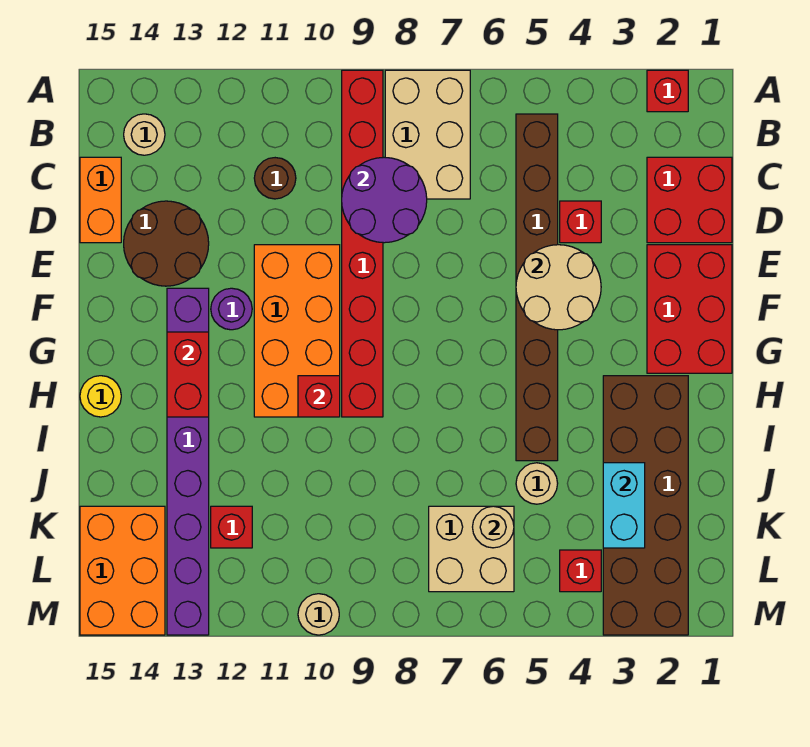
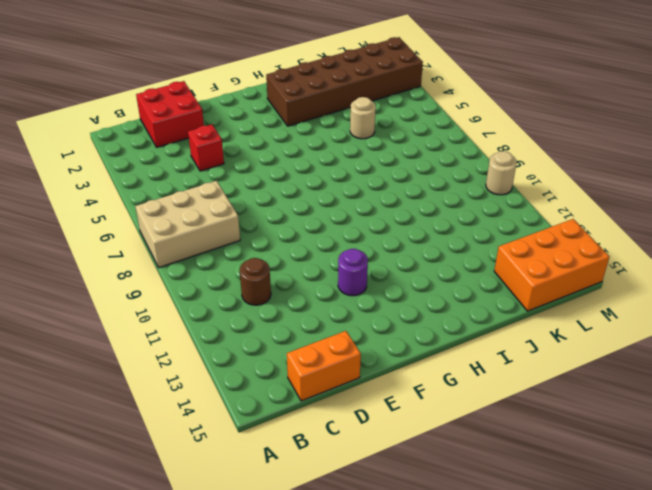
none -> red 1x1 brick [647,70,688,112]
none -> red 1x8 brick [342,70,383,417]
none -> brown 1x8 brick [516,114,558,461]

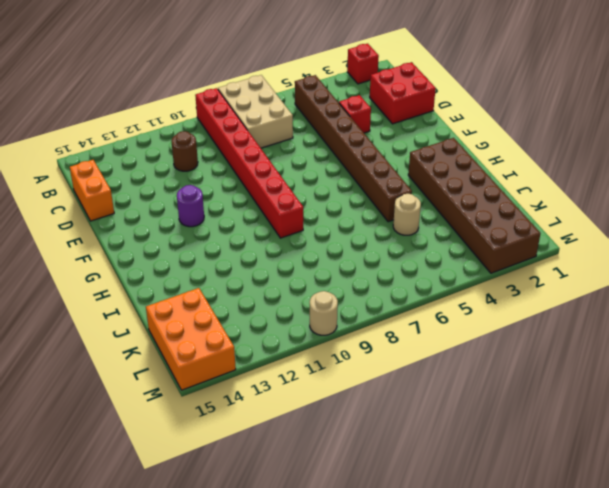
none -> tan 1x1 round brick [124,114,165,155]
none -> brown 2x2 round brick [124,201,209,286]
none -> red 2x3 brick [647,245,732,373]

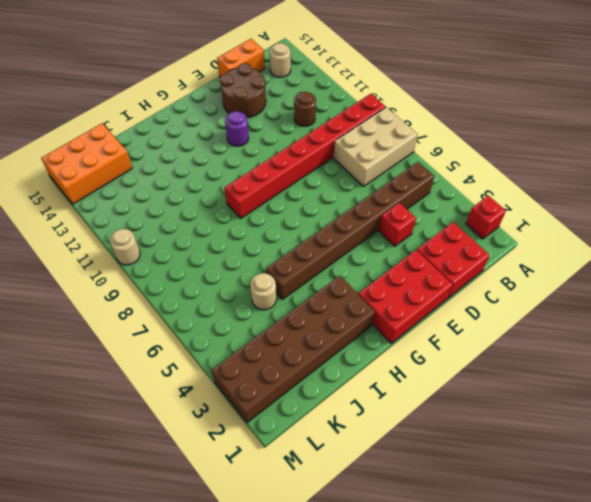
none -> orange 2x4 brick [254,245,340,417]
none -> purple 1x8 brick [167,288,209,635]
none -> yellow 1x1 round brick [80,376,121,417]

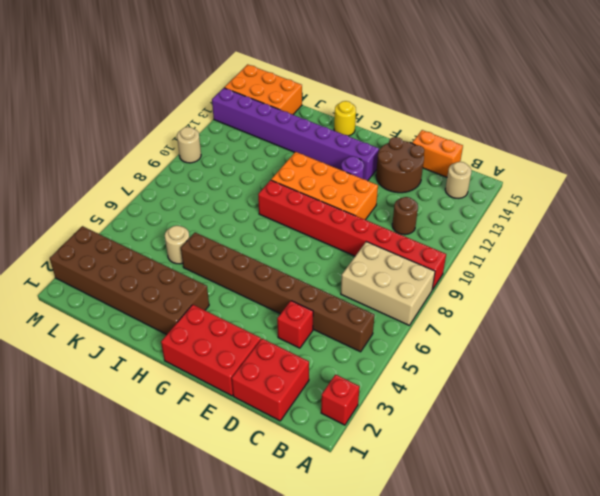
none -> tan 2x2 brick [429,506,514,592]
none -> red 1x1 brick [211,506,252,548]
none -> red 1x1 brick [560,550,601,592]

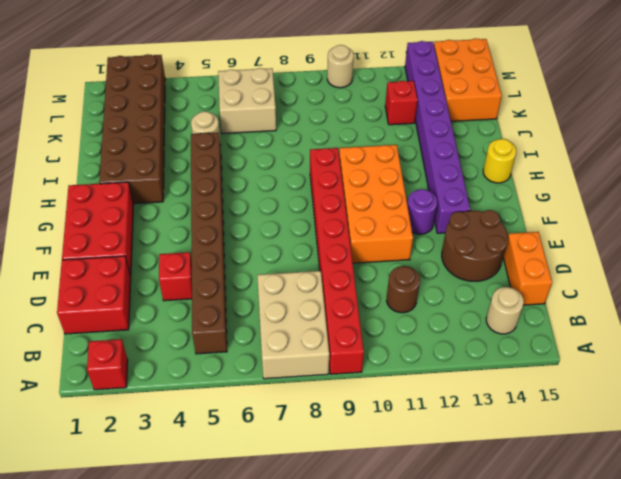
none -> red 1x1 brick [560,550,601,592]
none -> purple 2x2 round brick [342,157,427,243]
none -> tan 2x2 round brick [516,245,601,330]

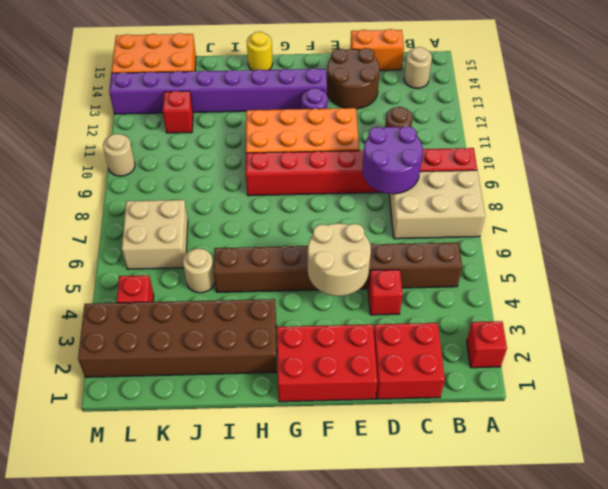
none -> red 1x2 brick [167,332,209,417]
none -> red 1x1 brick [298,376,340,417]
none -> cyan 1x2 brick [603,463,645,548]

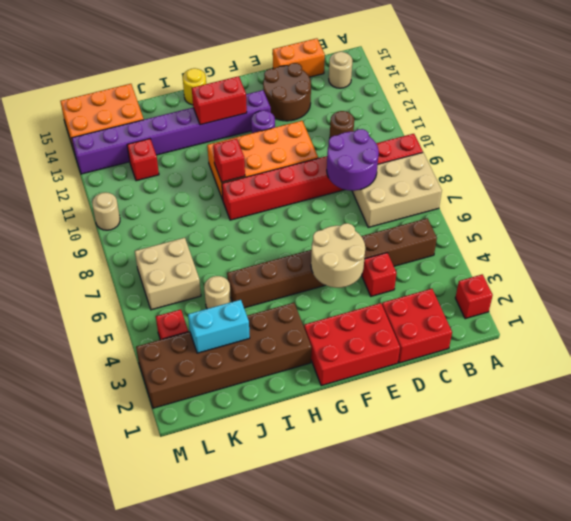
none -> tan 1x1 round brick [473,506,514,548]

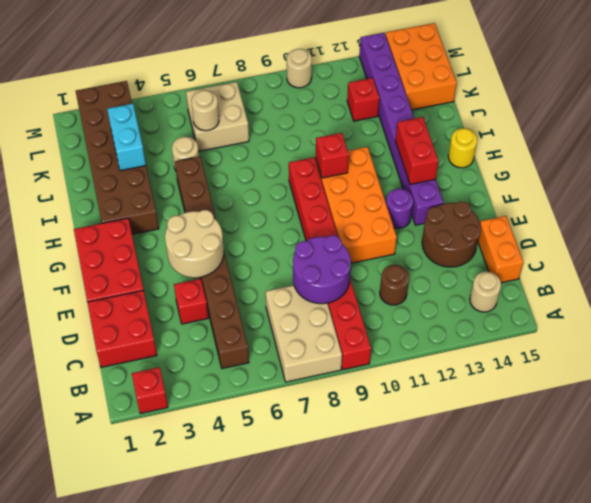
none -> red 1x1 brick [560,550,601,592]

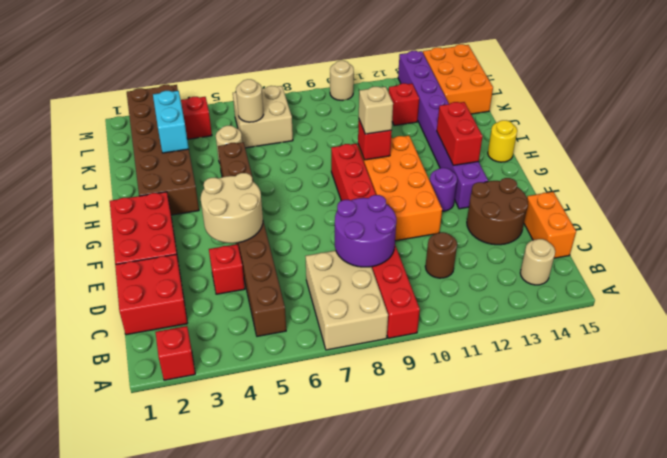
tan 1x1 brick [359,87,393,134] -> none

